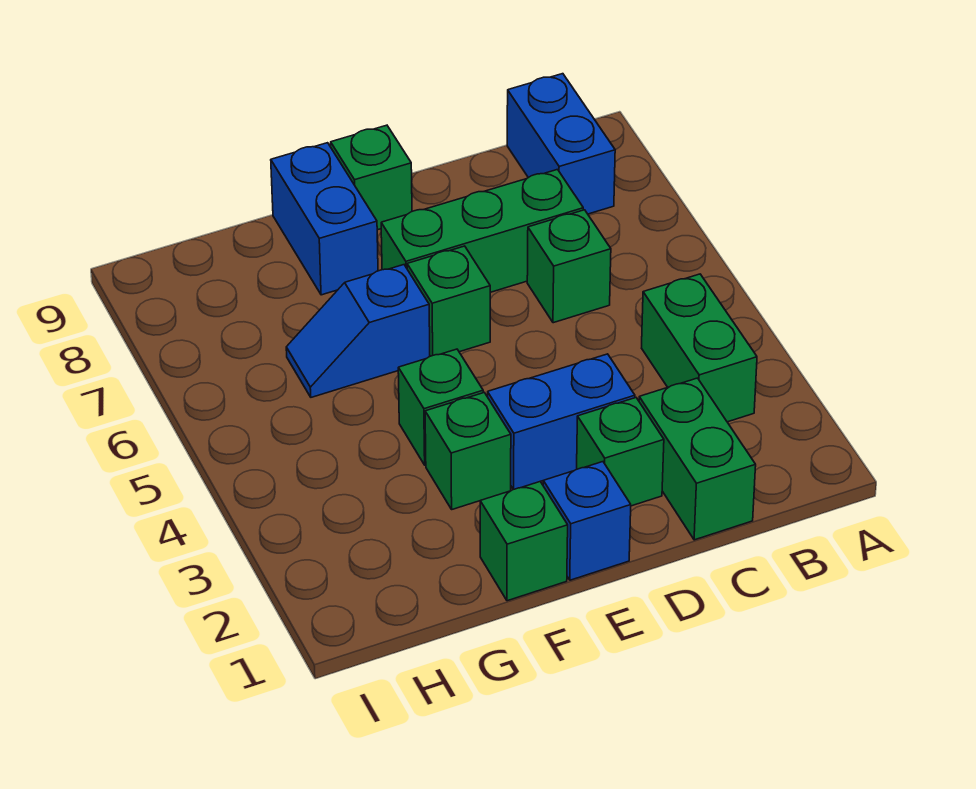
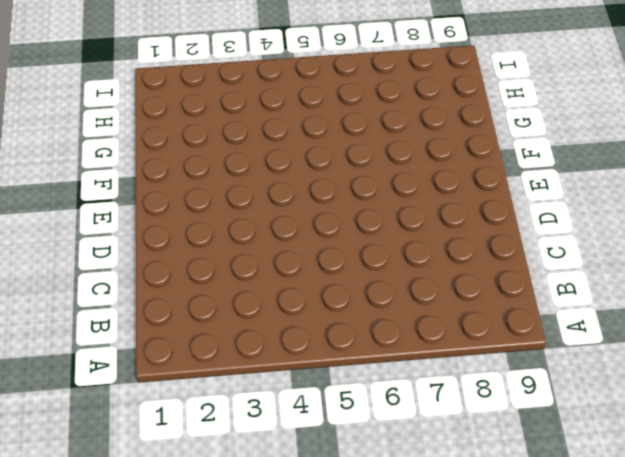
none -> green 1x2 brick [642,274,757,422]
none -> blue 1x2 brick [507,74,615,214]
none -> green 1x2 brick [639,378,756,540]

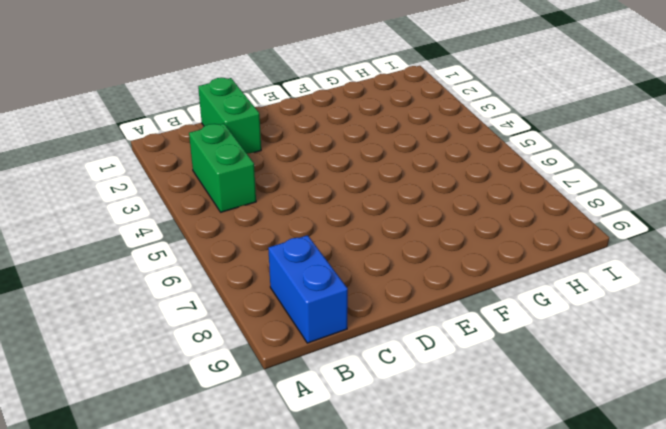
none -> green 1x1 brick [527,210,611,323]
none -> green 1x3 brick [381,170,583,292]
none -> green 1x1 brick [577,398,664,506]

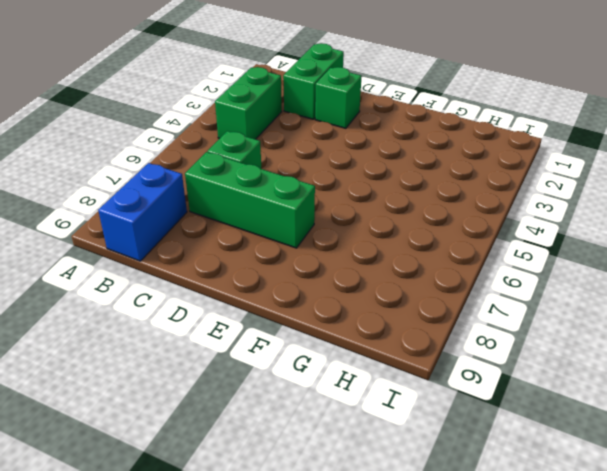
none -> blue 1x2 brick [488,354,635,489]
none -> blue 1x1 brick [543,462,631,580]
none -> green 1x1 brick [407,246,490,356]

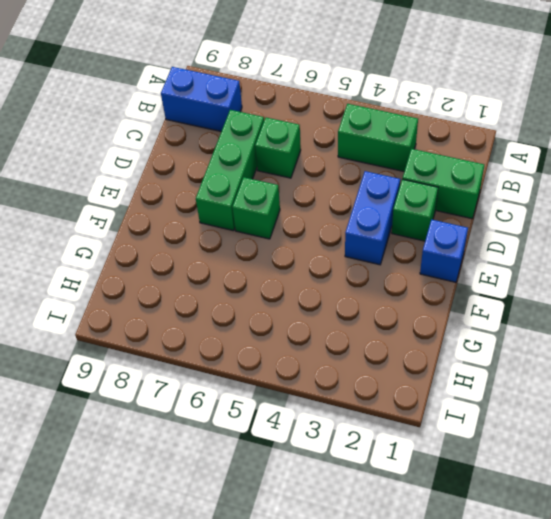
none -> green 1x1 brick [331,125,412,230]
none -> green 1x1 brick [480,482,568,601]
none -> green 1x1 brick [425,393,511,509]

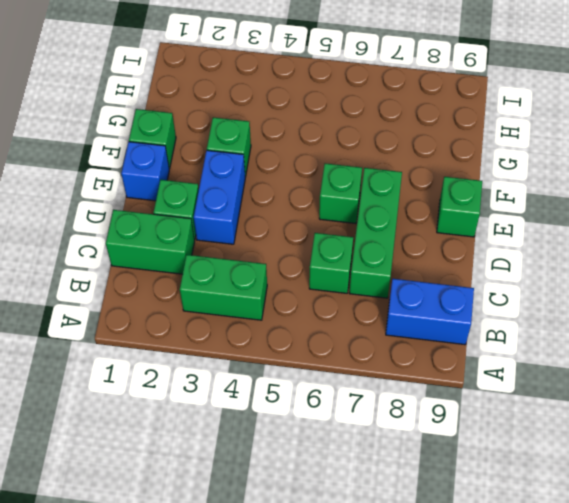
none -> green 1x1 brick [398,349,483,465]
none -> blue 1x2 slope [286,265,430,397]
none -> blue 1x2 brick [271,143,378,295]

